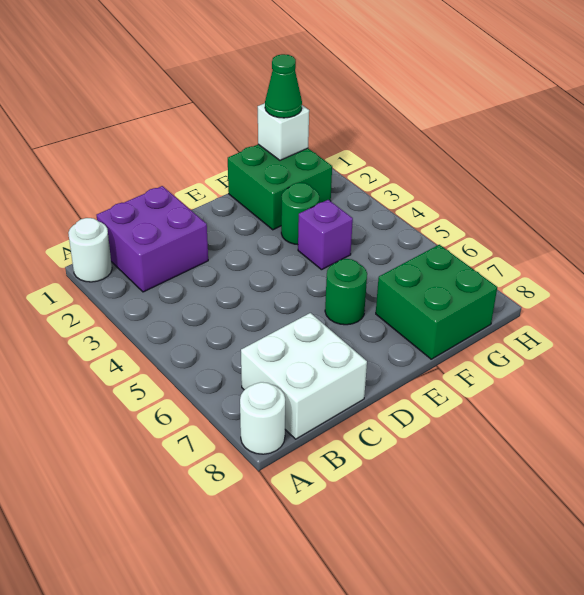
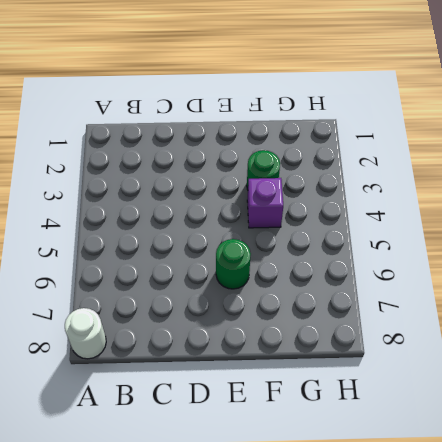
none -> white 1x1 round brick [68,218,112,282]
none -> purple 2x2 brick [97,186,208,292]

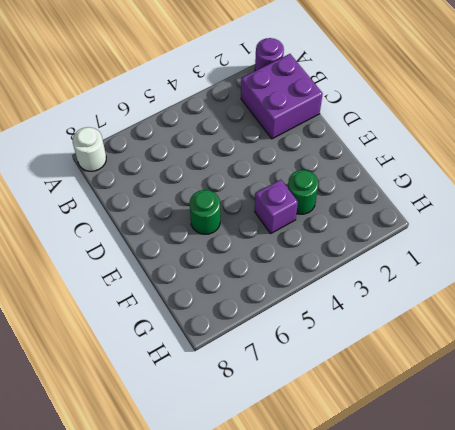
purple 1x1 round brick [255,38,284,71] -> white 1x1 round brick [68,218,112,282]
none -> white 2x2 brick [241,313,367,439]
none -> green 2x2 brick [228,144,332,230]

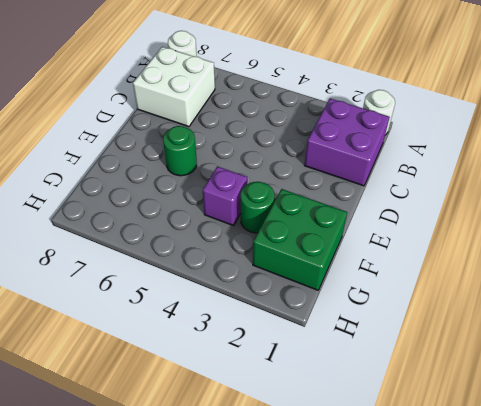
none -> green 2x2 brick [376,245,497,359]
none -> white 1x1 brick [258,103,309,160]

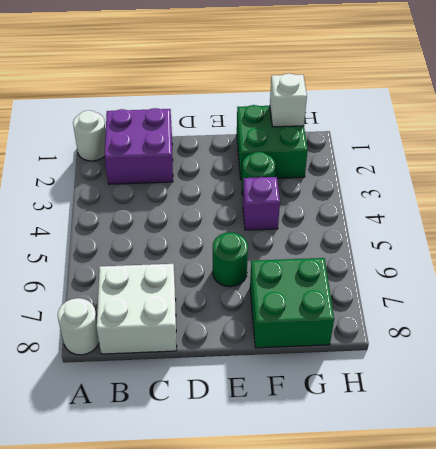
none -> green 1x1 cone [265,54,302,118]

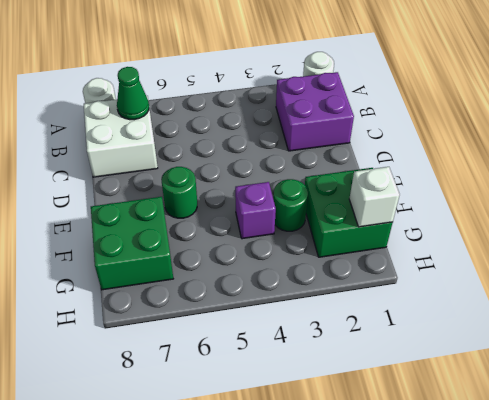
green 1x1 cone [117,67,149,120] -> green 1x1 cone moved to [265,54,302,118]

